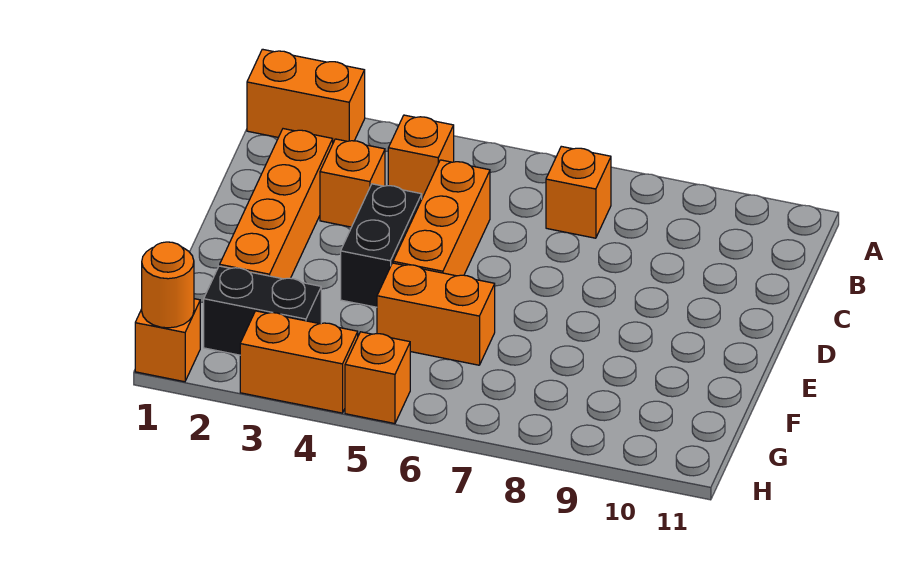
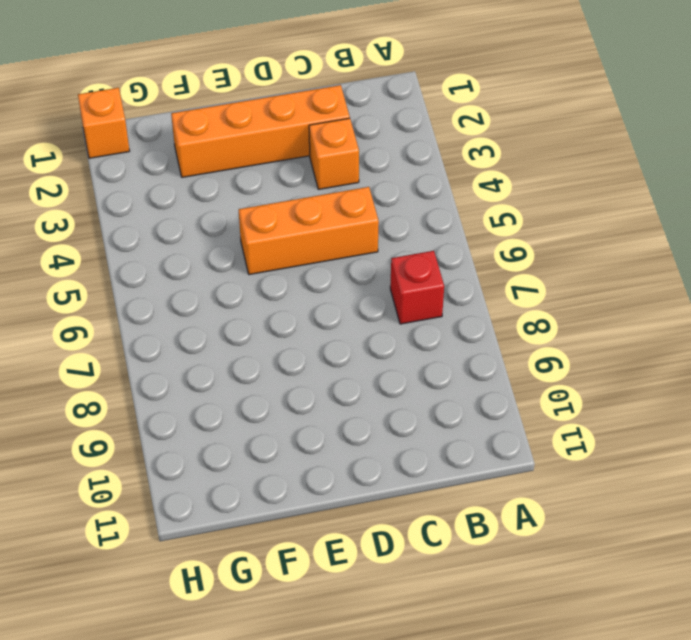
red 1x1 brick [390,251,444,324] -> orange 1x1 brick [546,146,611,238]
none -> orange 1x2 brick [247,49,365,143]
none -> orange 1x1 brick [388,115,454,198]
none -> black 1x2 brick [341,184,422,307]

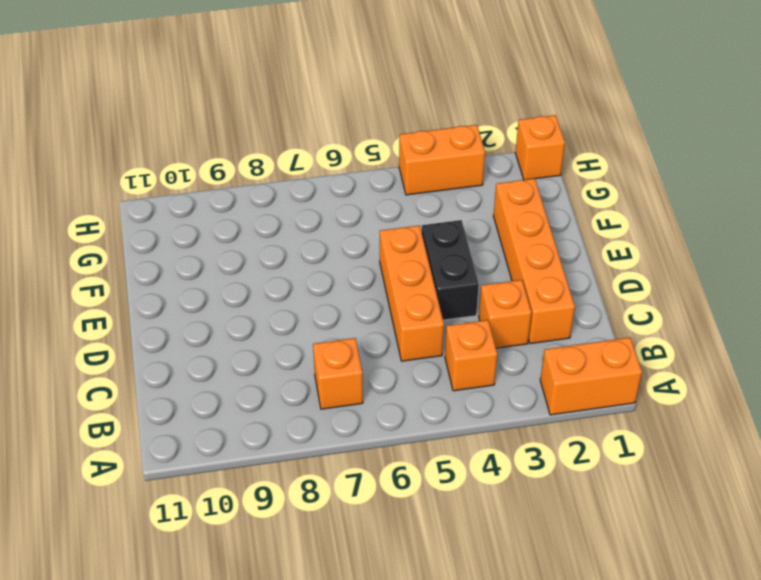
none -> orange 1x2 brick [377,263,495,365]
none -> black 1x2 brick [204,266,321,355]
none -> orange 1x1 brick [345,332,410,424]

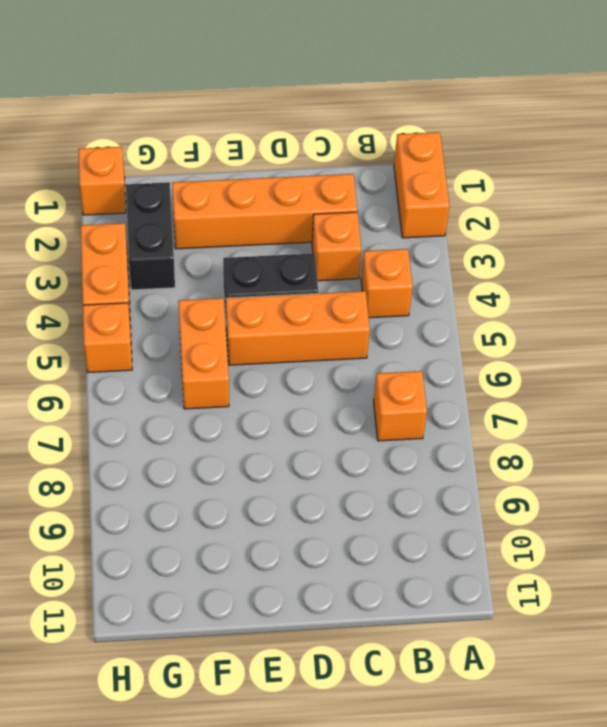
none -> orange 1x1 round brick [142,242,194,328]

